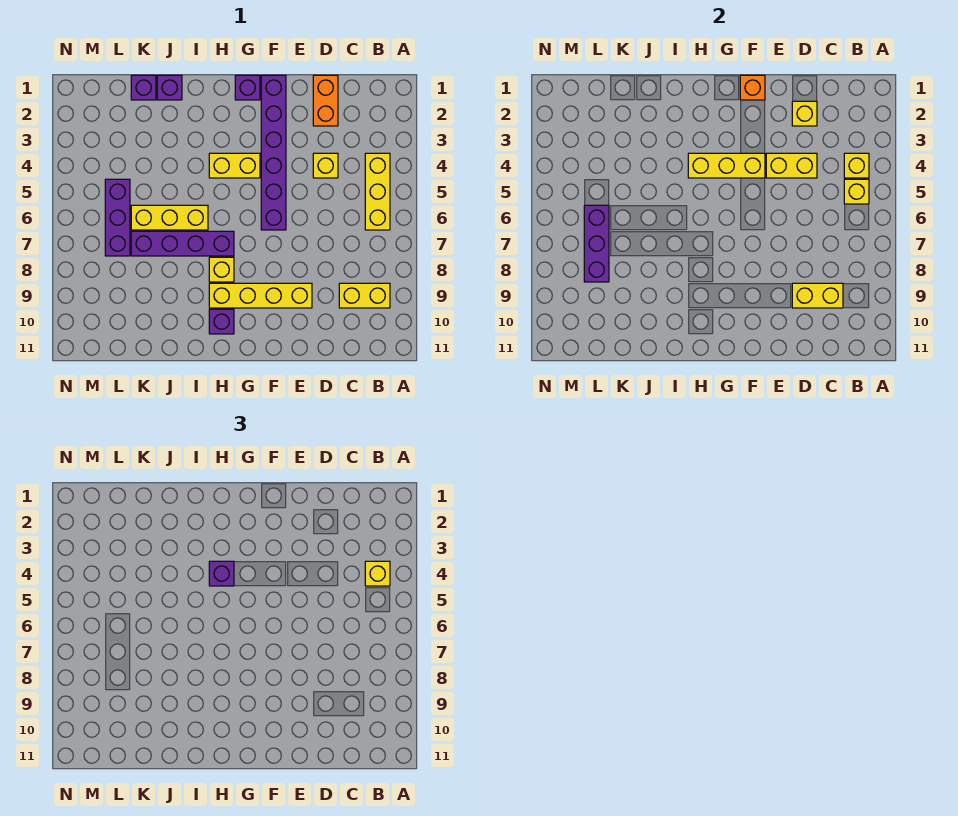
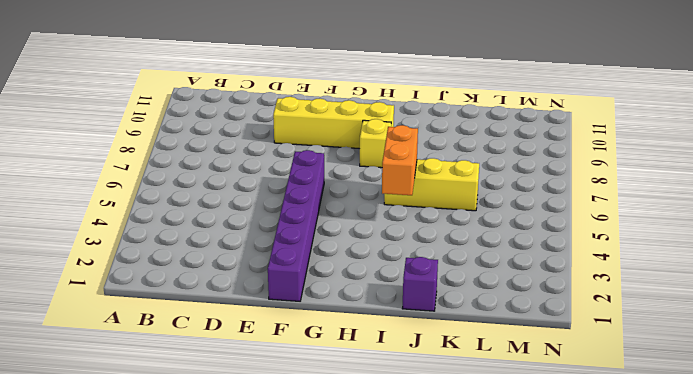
orange 1x2 brick [382,125,418,195] -> orange 1x2 brick moved to [313,75,338,126]
none -> yellow 1x3 brick [365,153,390,230]
none -> yellow 1x2 brick [339,283,390,308]
none -> yellow 1x1 brick [313,153,338,178]

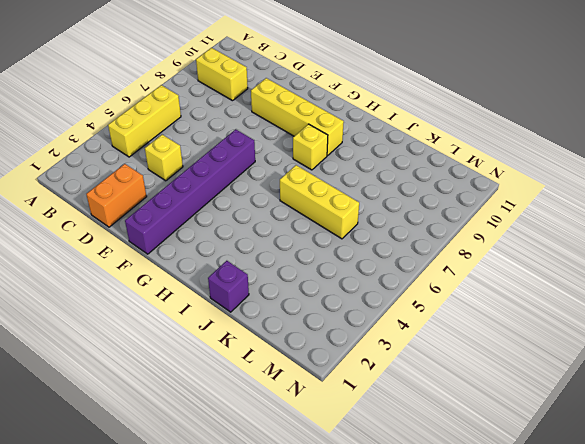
none -> purple 1x1 brick [235,75,260,100]
none -> yellow 1x2 brick [209,153,260,178]
none -> purple 1x4 brick [131,231,234,256]

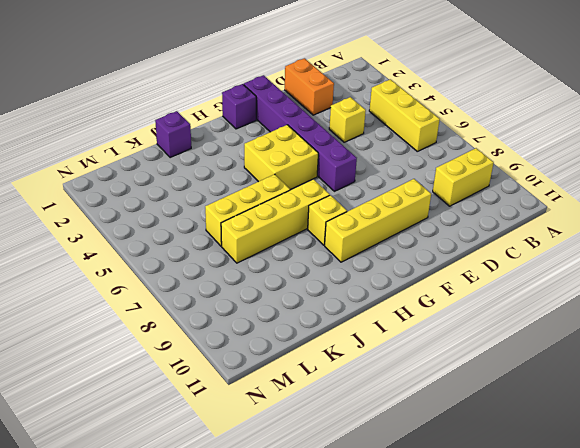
yellow 2x2 brick [244,125,318,190] -> yellow 1x2 brick [209,153,260,178]
yellow 1x4 brick [221,179,330,263] -> purple 1x4 brick [131,231,234,256]
none -> purple 1x1 brick [209,309,234,334]
none -> purple 1x1 brick [131,75,156,100]
none -> purple 1x3 brick [105,179,130,256]

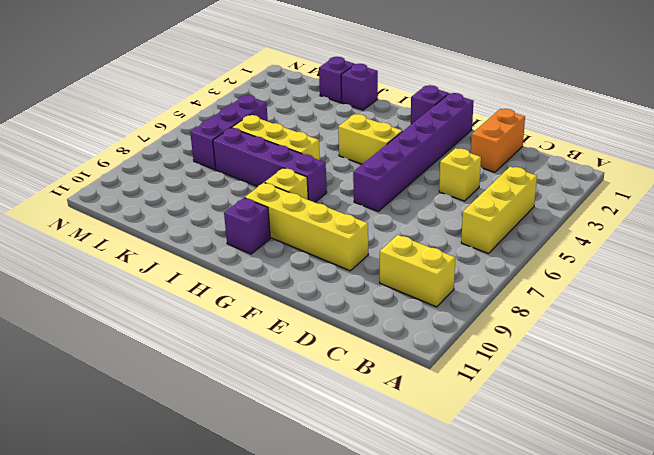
none -> yellow 1x1 brick [844,153,869,178]
none -> yellow 1x1 brick [844,179,869,204]
none -> yellow 1x2 brick [792,283,843,308]

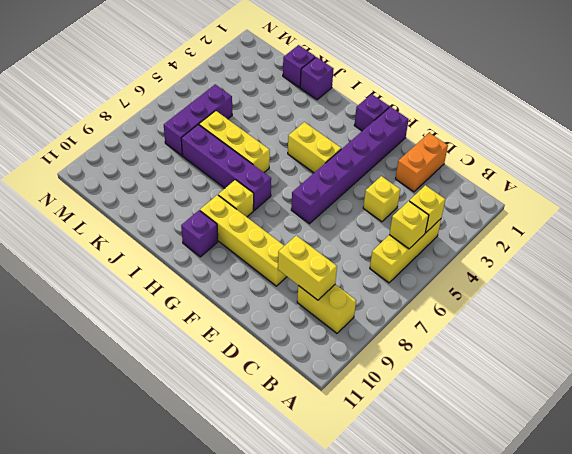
none -> yellow 1x1 brick [792,101,817,126]
none -> yellow 1x2 brick [766,153,817,178]
none -> orange 1x1 brick [740,75,765,100]

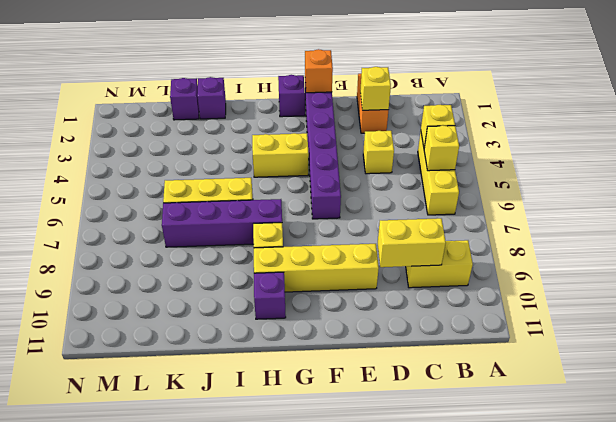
none -> purple 1x3 brick [105,179,130,256]
none -> yellow 1x2 brick [766,153,817,178]
none -> yellow 1x3 brick [688,153,765,178]

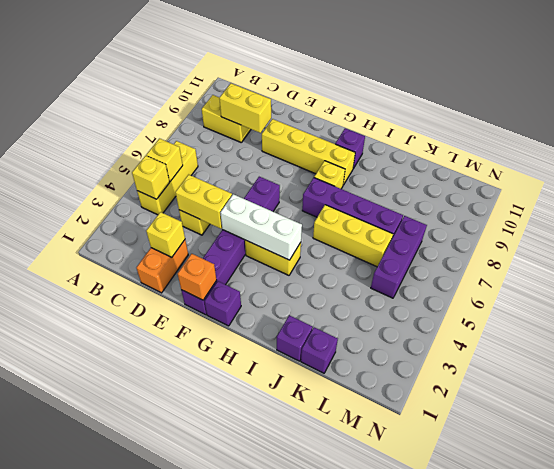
white 1x3 brick [220,194,302,260] -> yellow 1x3 brick [688,153,765,178]
none -> purple 1x3 brick [584,205,609,282]
none -> yellow 1x1 brick [365,561,390,586]
none -> purple 1x1 brick [209,561,234,586]

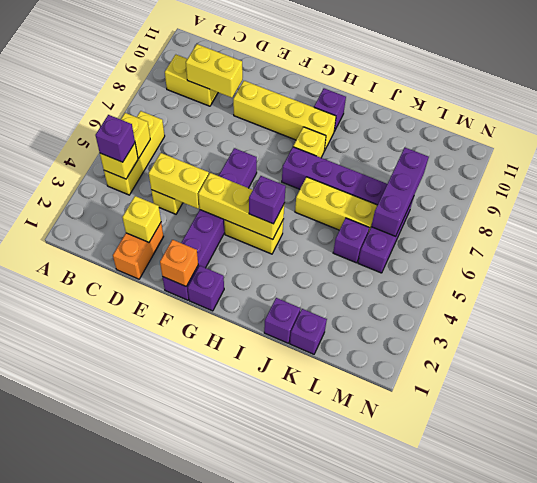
purple 1x1 brick [95,115,135,162] -> yellow 1x1 brick [365,561,390,586]
purple 1x1 brick [333,218,369,263] -> none

